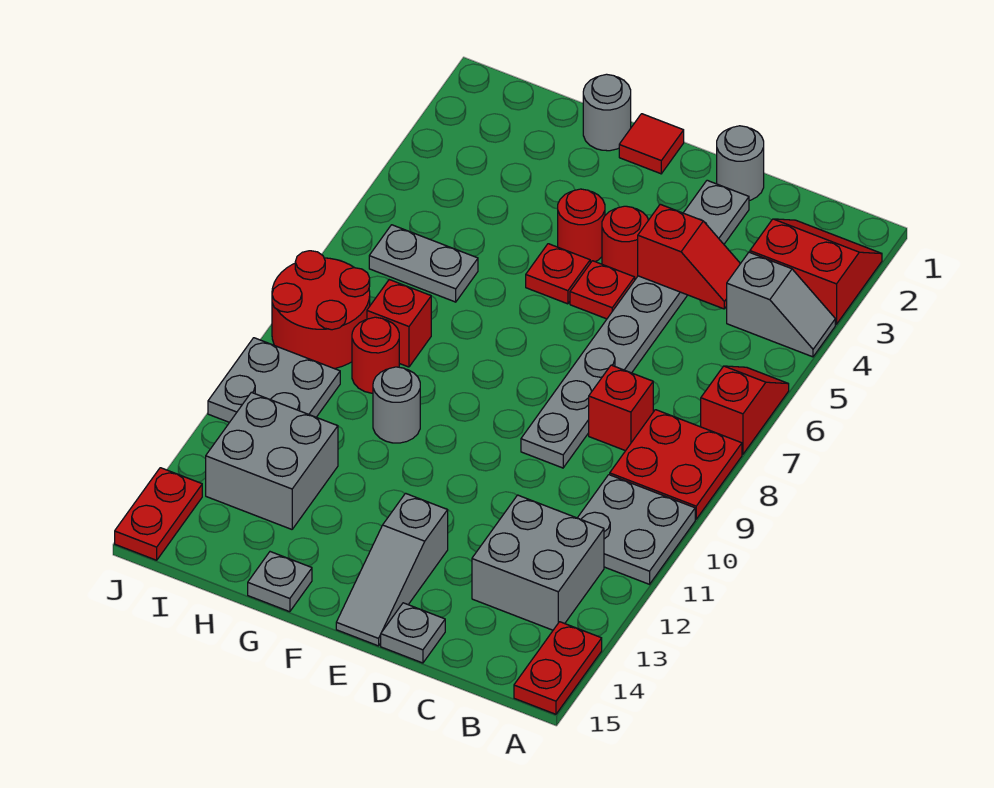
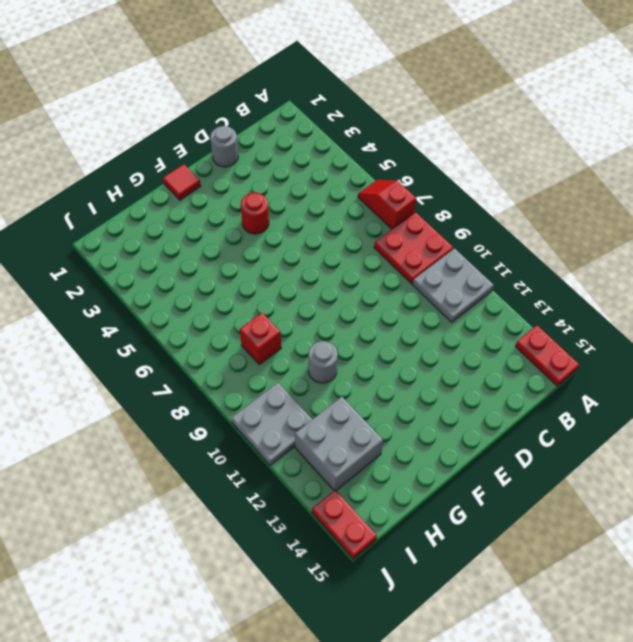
none -> red 2x2 slope [750,219,882,324]
none -> grey 1x2 slope [727,252,835,357]
none -> grey 2x2 brick [472,495,604,630]

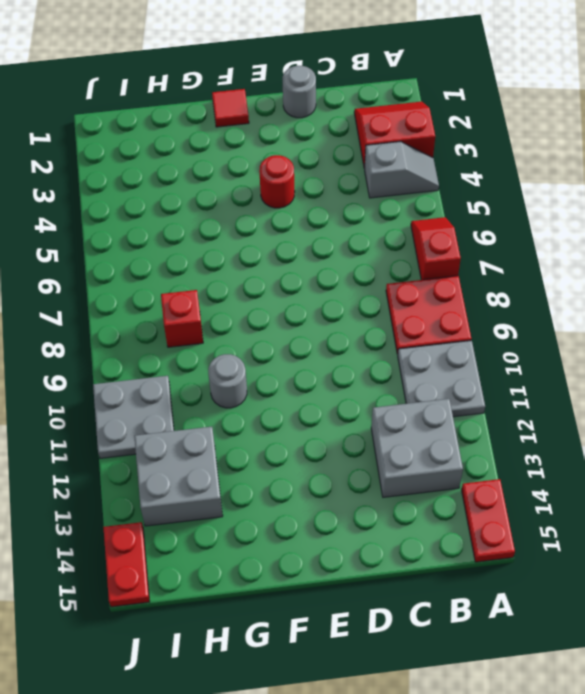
none -> red 1x1 brick [589,365,653,451]
none -> grey 1x8 plate [521,180,749,468]
none -> grey 1x1 plate [381,603,445,663]

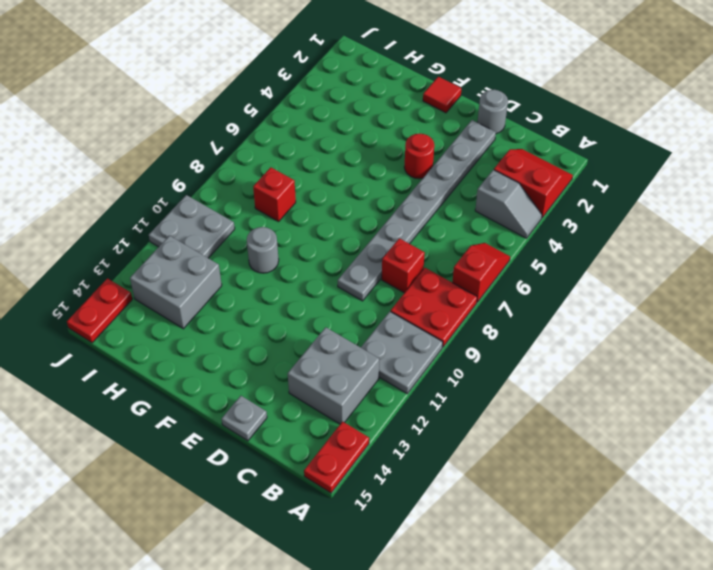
none -> red 1x1 plate [570,261,635,319]
none -> grey 1x3 slope [336,493,448,646]
none -> red 1x1 round brick [558,189,605,263]

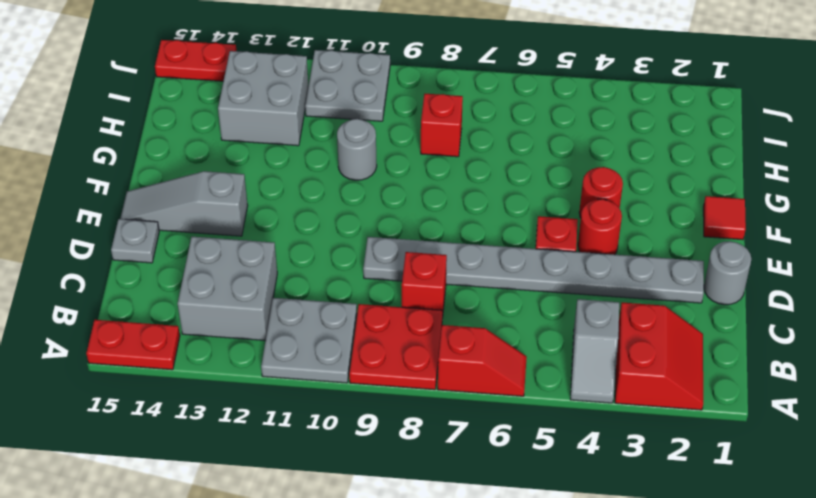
none -> red 1x1 plate [526,244,590,304]
none -> grey 1x1 round brick [583,74,631,151]
none -> grey 1x1 plate [248,552,312,612]

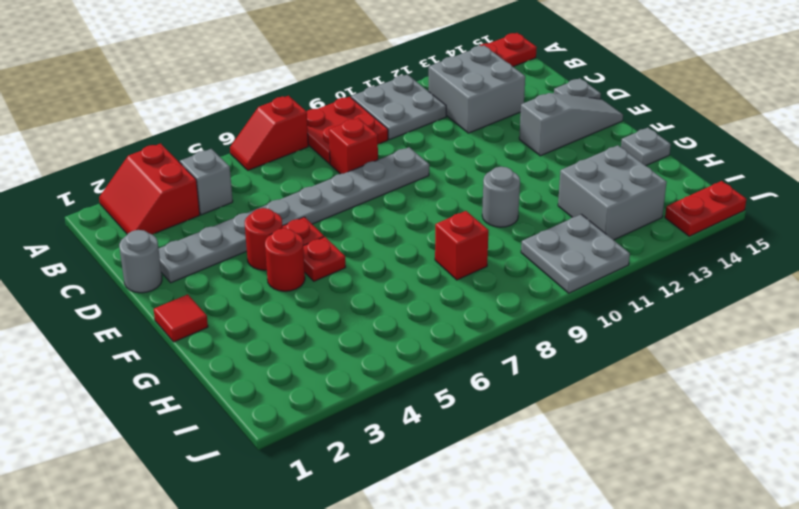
none -> grey 1x1 round brick [583,74,631,151]
none -> grey 1x2 plate [369,225,478,302]
none -> red 1x1 round brick [352,317,399,393]

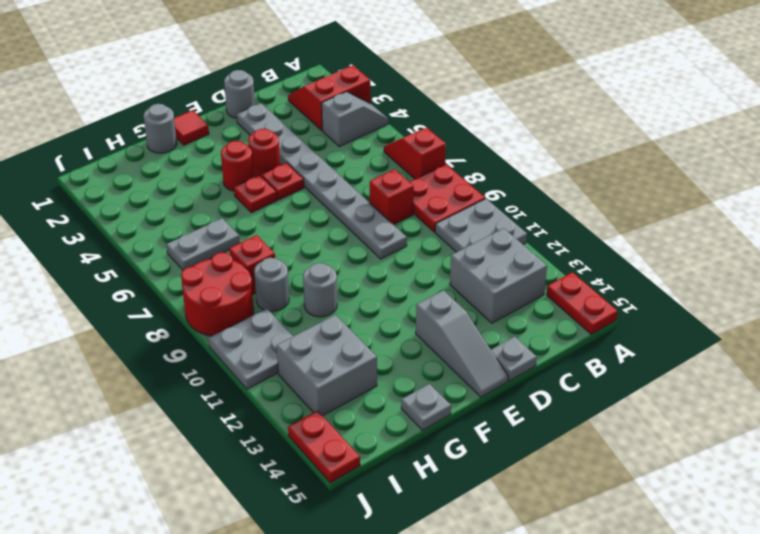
grey 1x1 round brick [254,258,289,311] -> red 1x1 round brick [352,317,399,393]
none -> red 1x2 slope [638,204,740,309]

